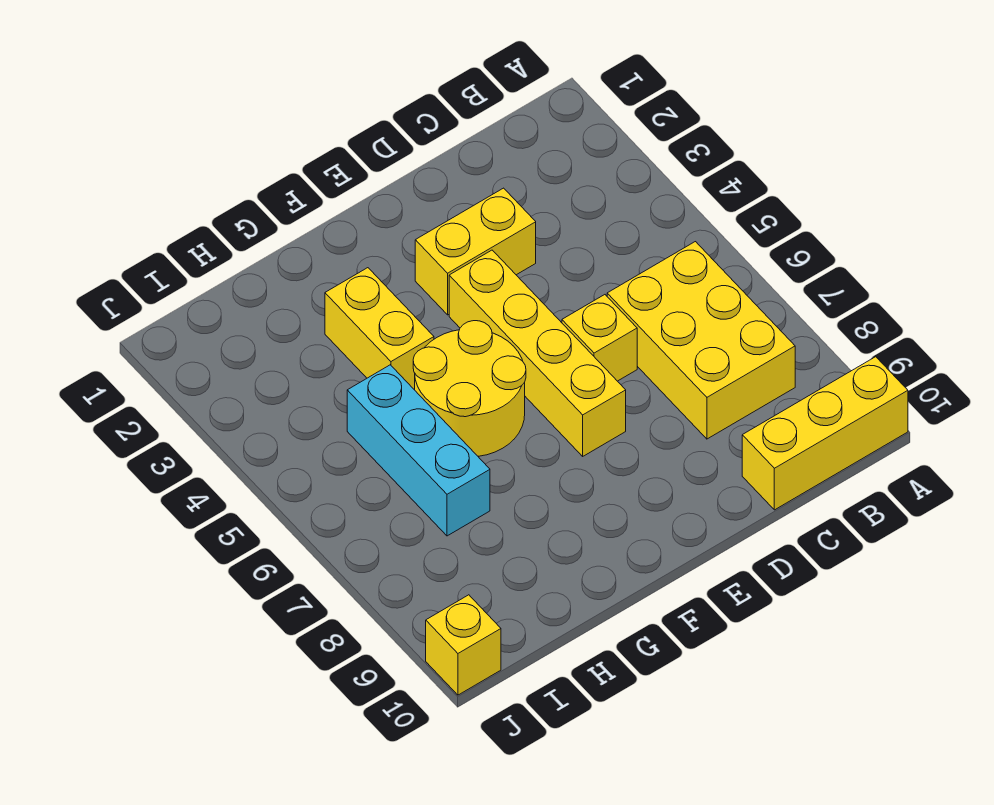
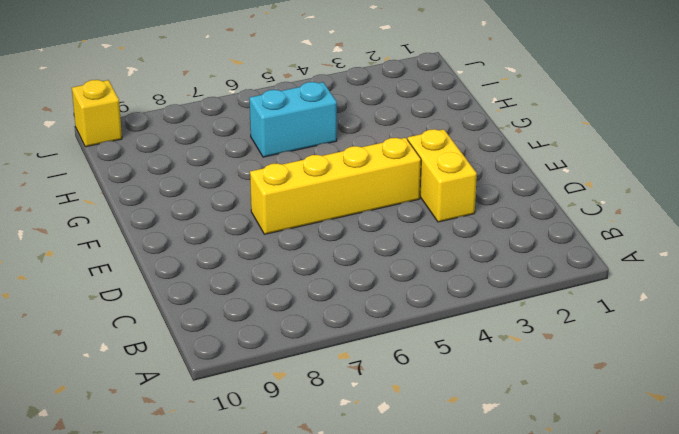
cyan 1x2 brick [249,82,337,157] -> cyan 1x3 brick [347,365,490,536]
none -> yellow 1x3 brick [742,357,908,510]
none -> yellow 2x3 brick [607,242,795,439]

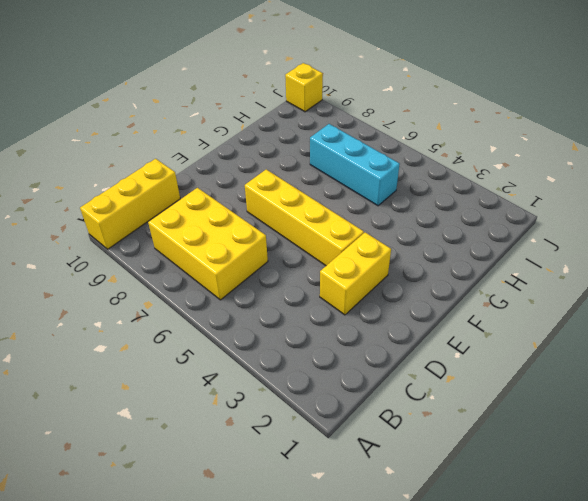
none -> yellow 1x1 brick [562,295,637,381]
none -> yellow 2x2 round brick [413,321,526,456]

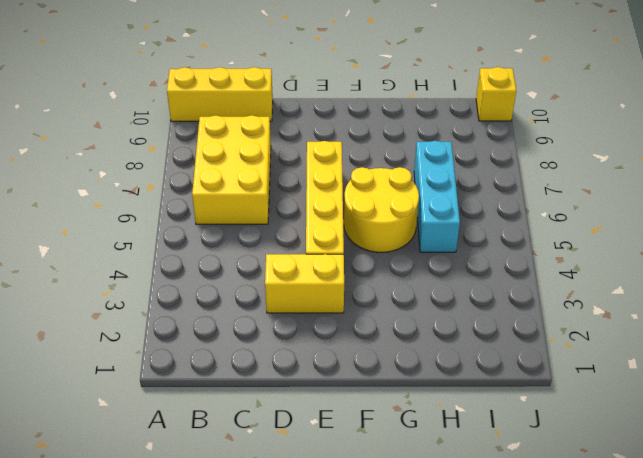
none -> yellow 1x1 brick [562,295,637,381]
none -> yellow 1x2 brick [325,268,434,390]

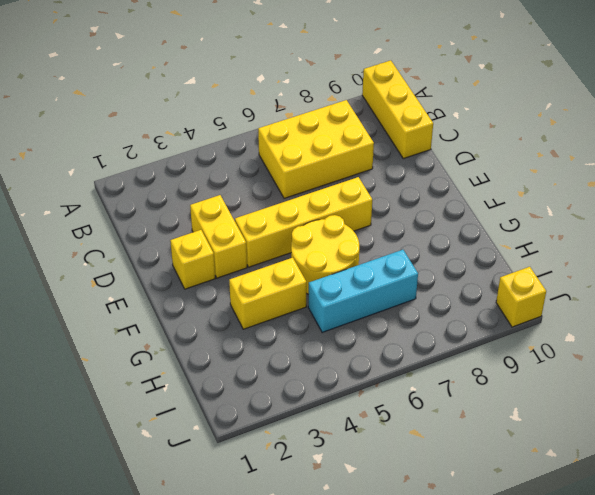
yellow 1x1 brick [170,230,215,289] -> yellow 1x1 brick moved to [562,295,637,381]

